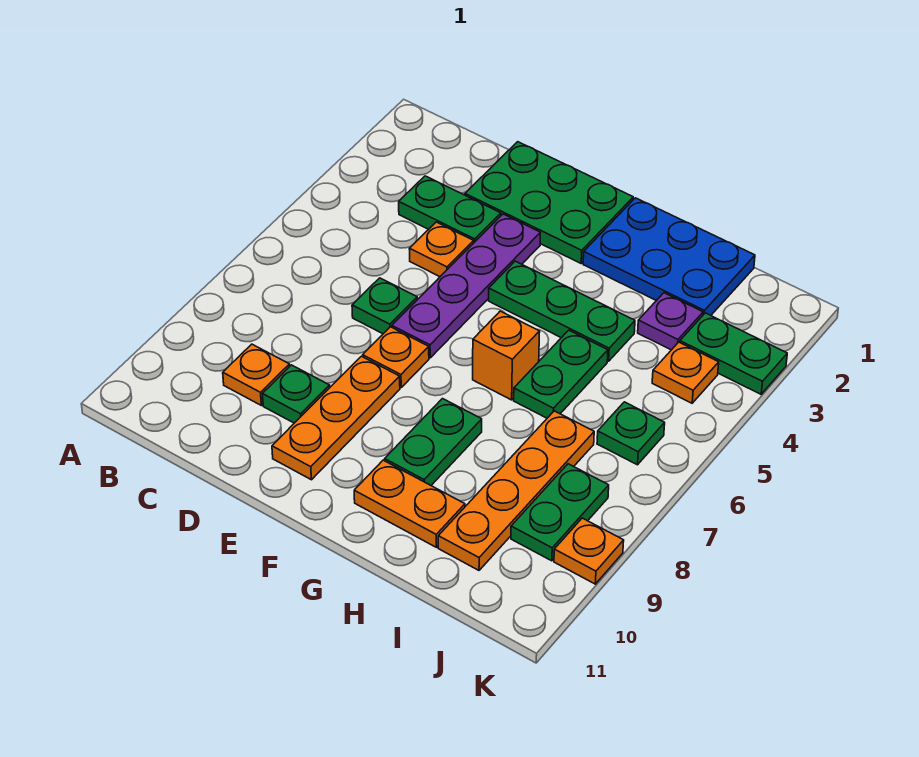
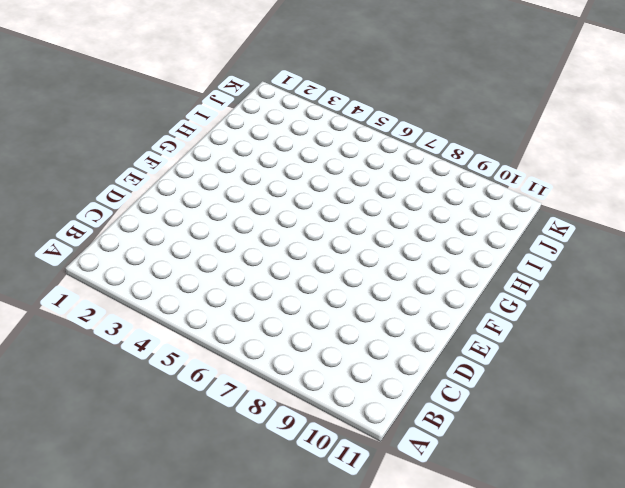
none -> green 1x2 plate [399,176,501,242]
none -> orange 1x1 plate [223,344,290,405]
none -> green 2x3 plate [465,142,633,263]

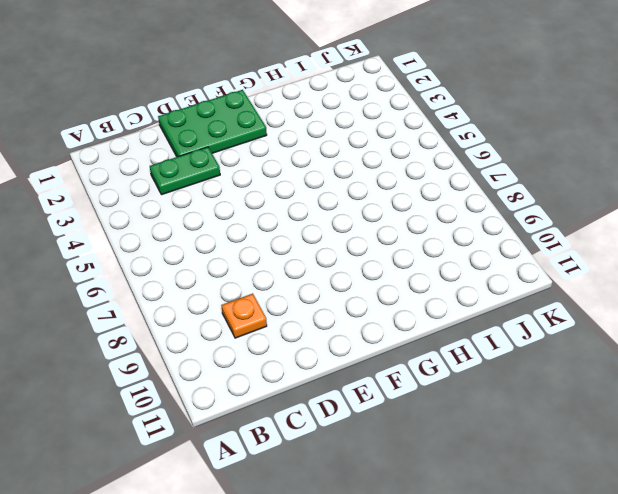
none -> orange 1x1 plate [409,222,474,277]
none -> green 1x1 plate [352,278,417,334]
none -> green 1x1 plate [263,365,330,423]

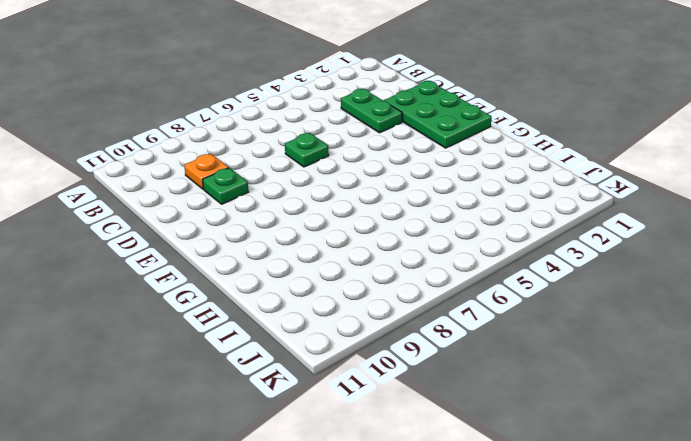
none -> orange 1x1 plate [409,222,474,277]
none -> purple 1x4 plate [392,214,540,358]
none -> orange 1x1 plate [363,327,429,387]

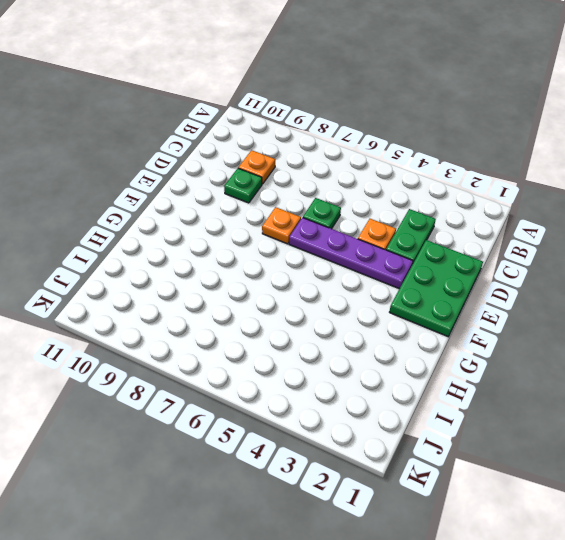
none -> orange 1x3 plate [272,356,400,480]
none -> green 1x3 plate [489,261,635,361]
none -> blue 2x3 plate [583,198,755,315]

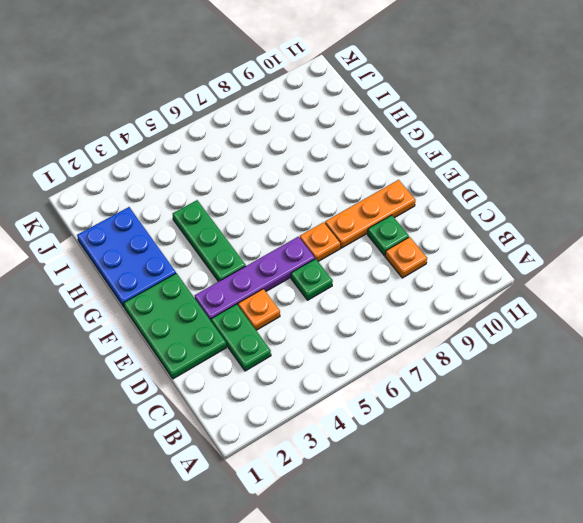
none -> orange 1x1 brick [473,311,540,400]
none -> green 1x2 plate [385,399,482,485]
none -> orange 1x2 plate [354,460,465,547]

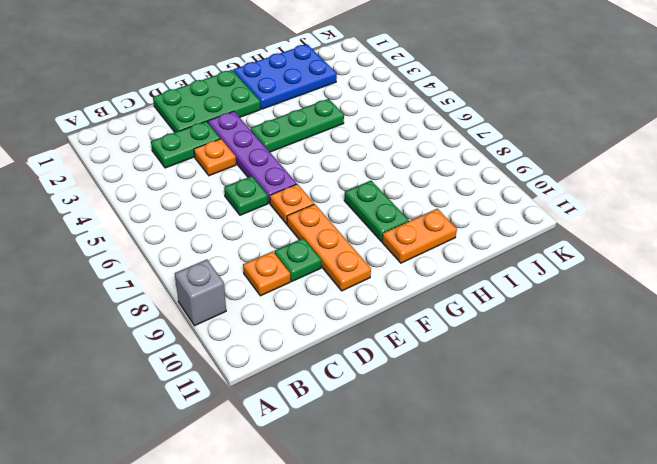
grey 1x1 brick [175,259,226,326] -> none
none -> orange 1x1 brick [473,311,540,400]
none -> green 1x2 plate [514,330,608,418]
none -> purple 1x1 plate [638,293,703,350]

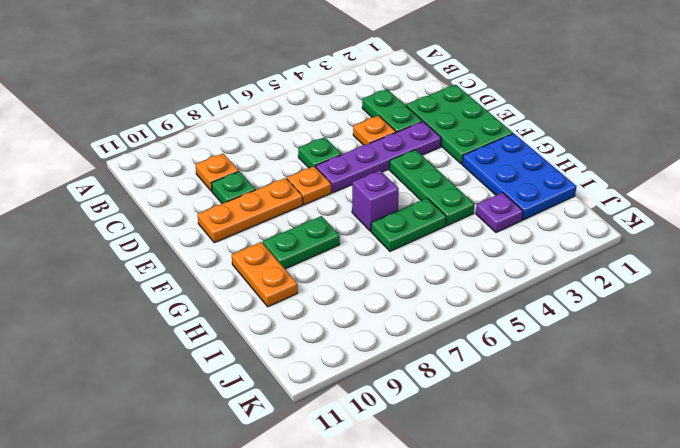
purple 1x1 brick [352,170,399,231] -> orange 1x1 brick [473,311,540,400]
none -> orange 1x4 plate [438,411,594,570]
none -> green 1x2 plate [680,313,787,394]
none -> orange 1x1 plate [652,342,719,403]

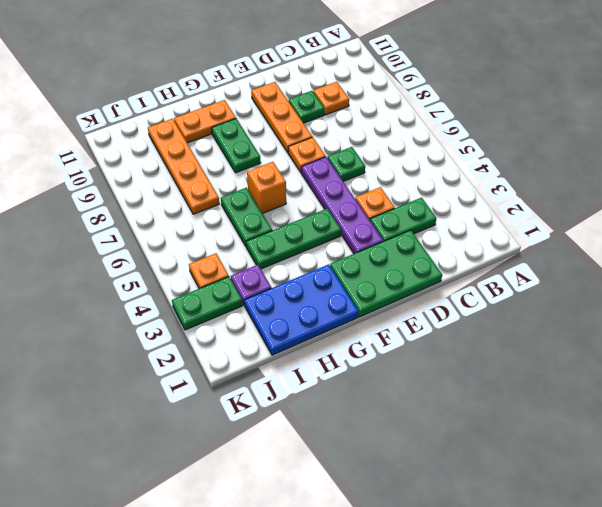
none -> green 1x1 plate [597,402,665,465]
none -> green 1x2 plate [511,464,609,561]
none -> orange 1x1 plate [554,518,624,584]

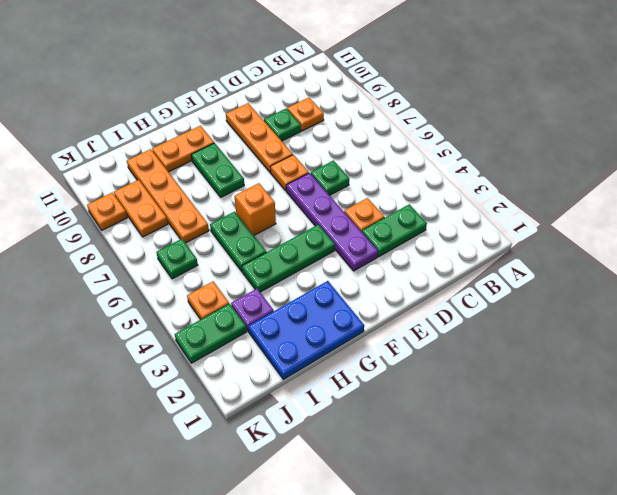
orange 1x2 plate [114,180,168,237] -> green 1x2 plate [511,464,609,561]
none -> green 2x3 plate [465,142,633,263]

